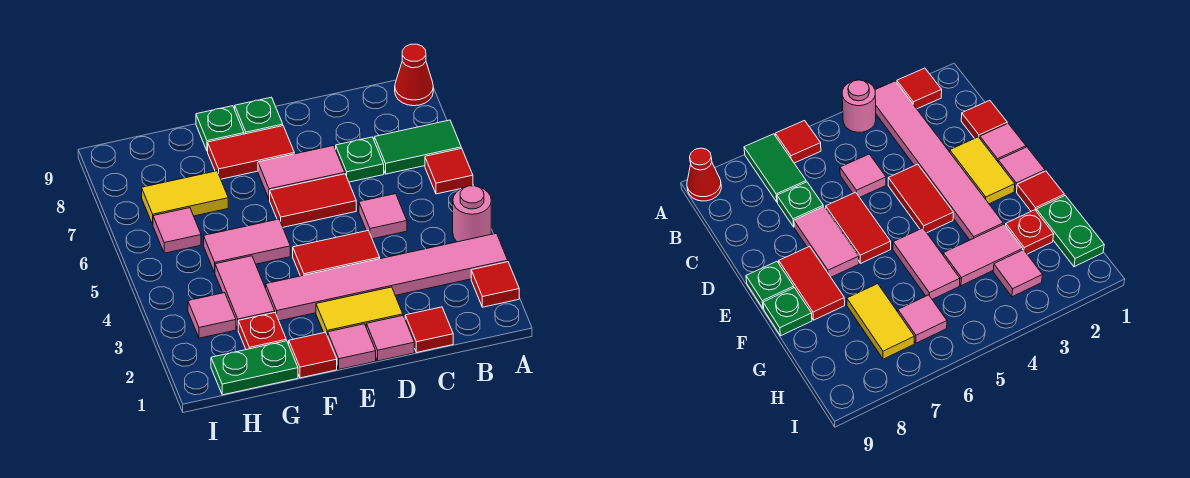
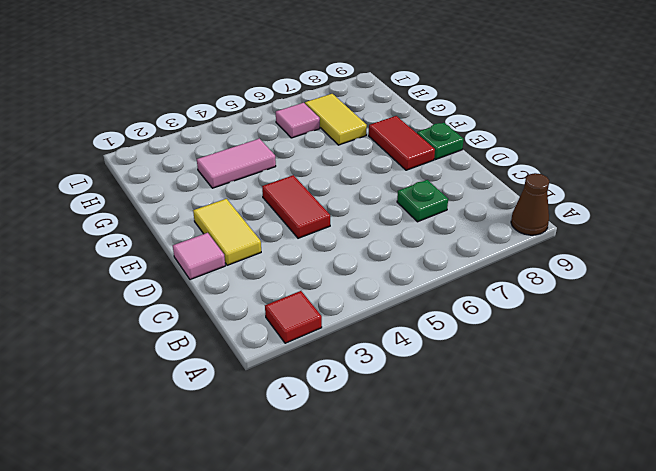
brown 1x1 cone [511,173,549,235] -> red 1x1 cone [395,44,433,106]
none -> pink 1x6 tile [266,233,508,321]
none -> pink 1x1 round brick [453,186,491,242]
none -> red 1x1 tile [425,148,473,194]

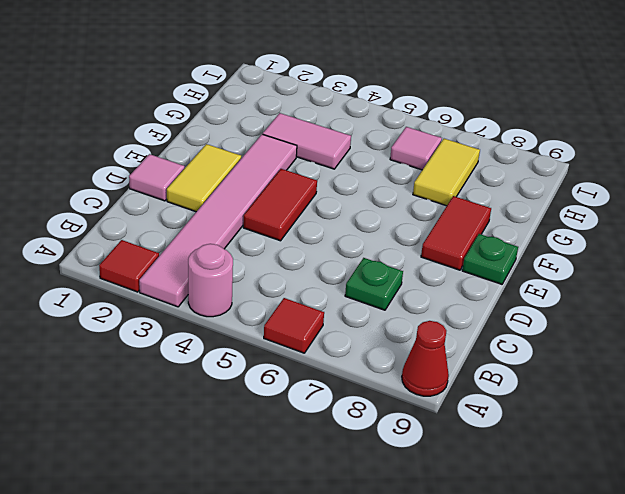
none -> green 1x2 tile [374,120,461,174]
none -> red 1x1 tile [405,307,453,353]
none -> pink 1x1 tile [359,194,407,239]

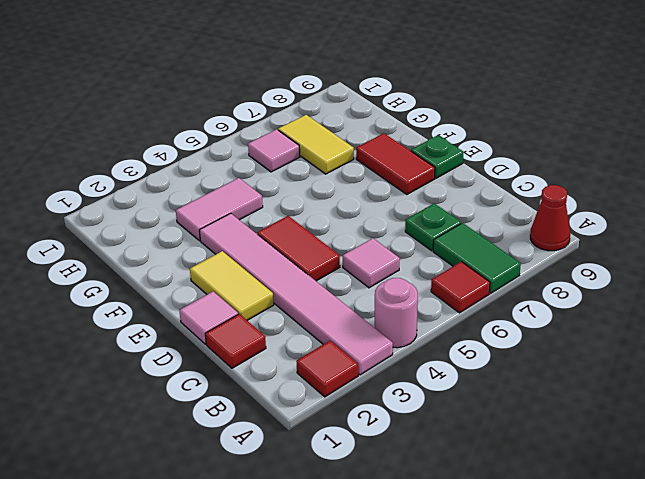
none -> red 1x2 tile [270,174,356,227]
none -> pink 1x2 tile [258,146,345,200]
none -> pink 1x1 tile [328,324,376,369]

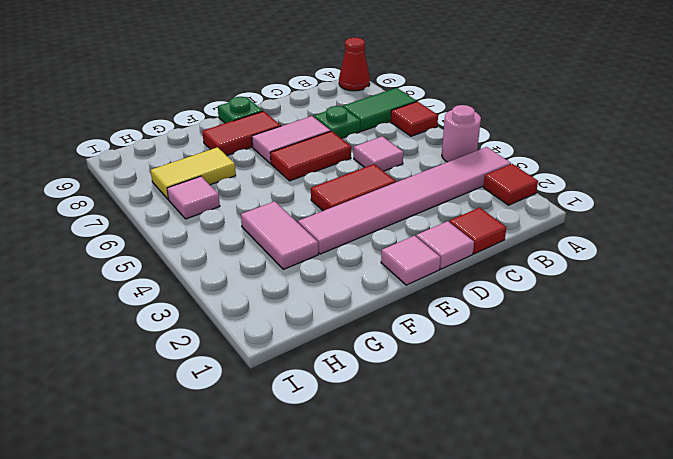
none -> yellow 1x2 tile [316,287,403,336]
none -> red 1x1 tile [289,332,337,378]
none -> pink 1x2 tile [204,219,290,273]

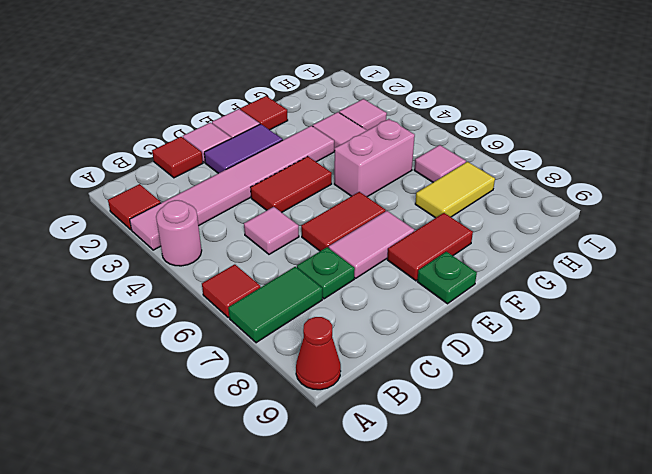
purple 1x2 tile [204,124,283,173] -> yellow 1x2 tile [316,287,403,336]
pink 1x2 brick [334,119,415,197] -> pink 1x2 tile [204,219,290,273]
none -> green 1x1 plate [196,106,244,151]
none -> green 1x2 plate [211,341,298,395]
none -> red 1x1 plate [238,313,286,350]

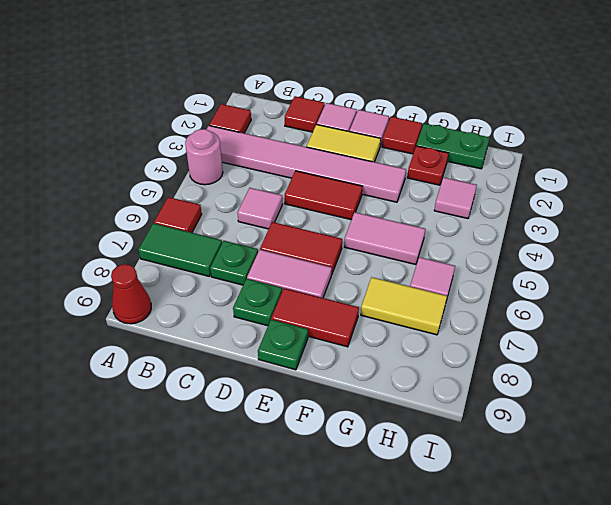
green 1x1 plate [233,279,282,326] -> green 1x1 plate moved to [196,106,244,151]
none -> pink 1x2 tile [215,256,275,329]

